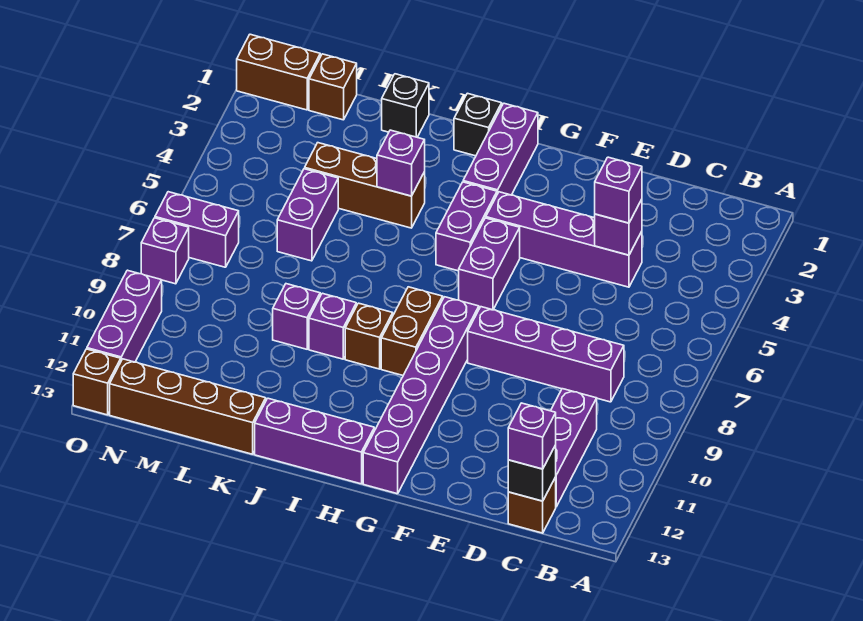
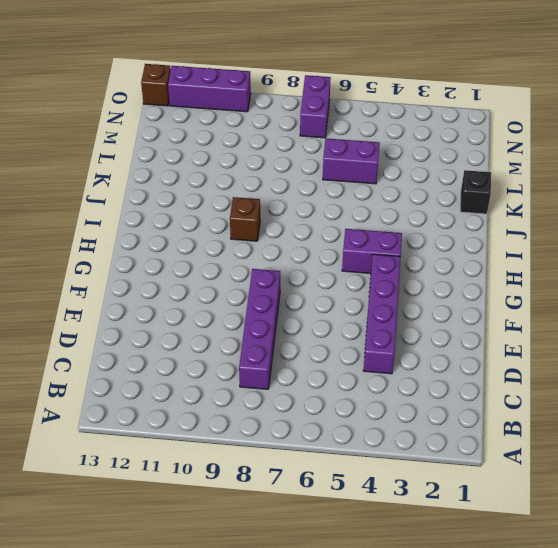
none -> purple 1x3 brick [551,389,597,507]
none -> brown 1x1 brick [508,477,556,533]
none -> purple 1x2 brick [459,218,520,310]

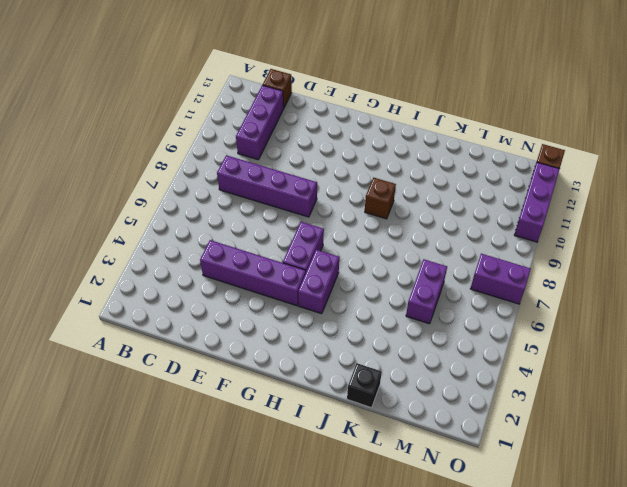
none -> purple 1x6 brick [363,297,479,494]
none -> purple 1x3 brick [463,103,538,195]
none -> brown 1x2 brick [381,287,443,375]

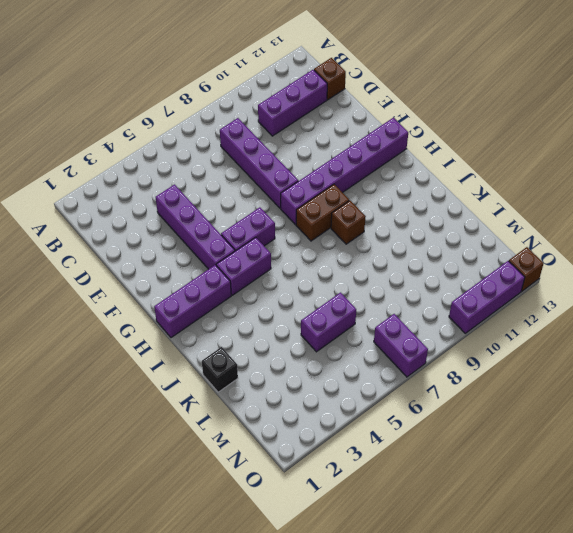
none -> purple 1x3 brick [255,398,374,484]
none -> black 1x1 brick [454,93,502,156]
none -> brown 1x3 brick [305,143,425,228]

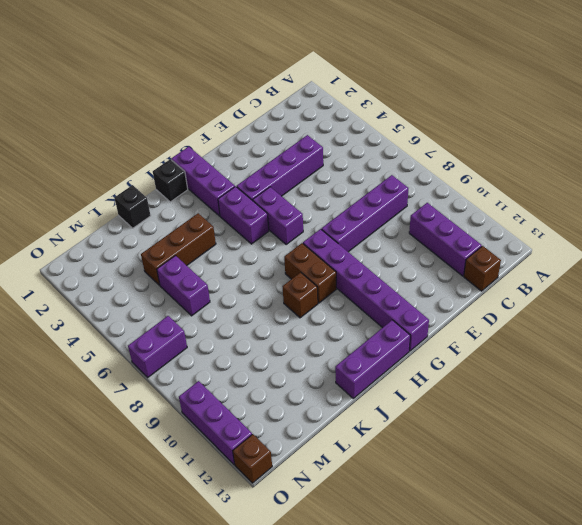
none -> purple 1x1 brick [309,293,356,359]
none -> purple 1x1 brick [273,284,320,349]
none -> brown 1x4 brick [110,359,266,454]

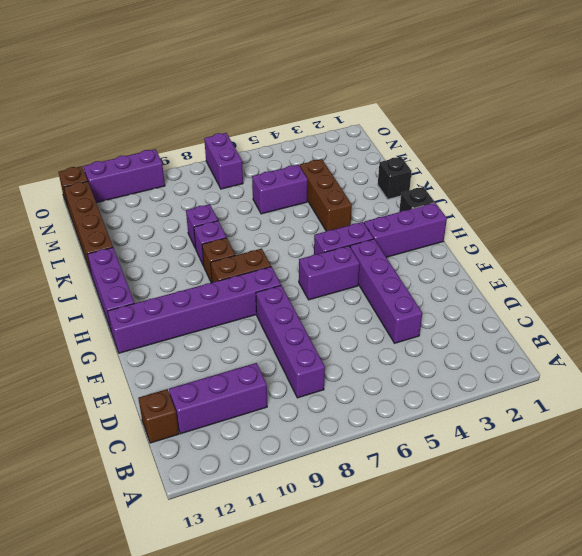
none -> brown 1x1 brick [309,54,357,120]
none -> brown 1x2 brick [237,34,320,110]
none -> purple 1x1 brick [141,218,189,284]

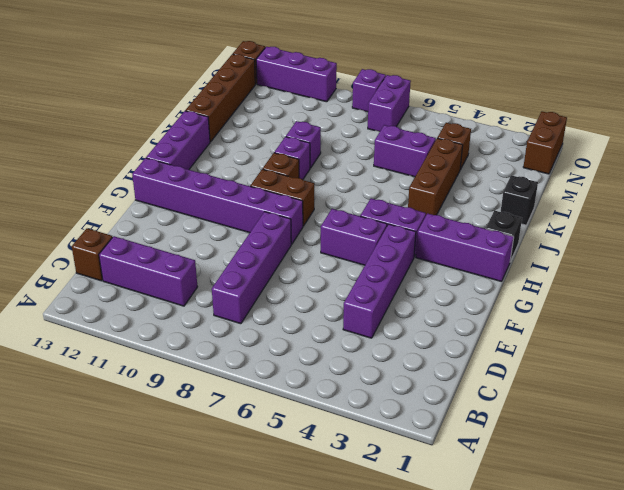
brown 1x1 brick [437,123,471,170] -> brown 1x1 brick moved to [309,54,357,120]
none -> black 1x1 brick [508,445,556,501]
none -> purple 1x1 brick [595,199,642,255]
none -> purple 1x1 brick [377,130,425,196]

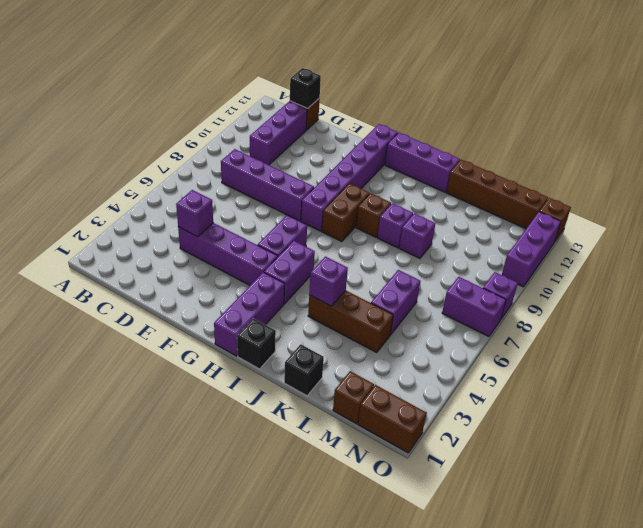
none -> purple 1x1 brick [508,403,556,469]
none -> purple 1x1 brick [595,157,642,223]

